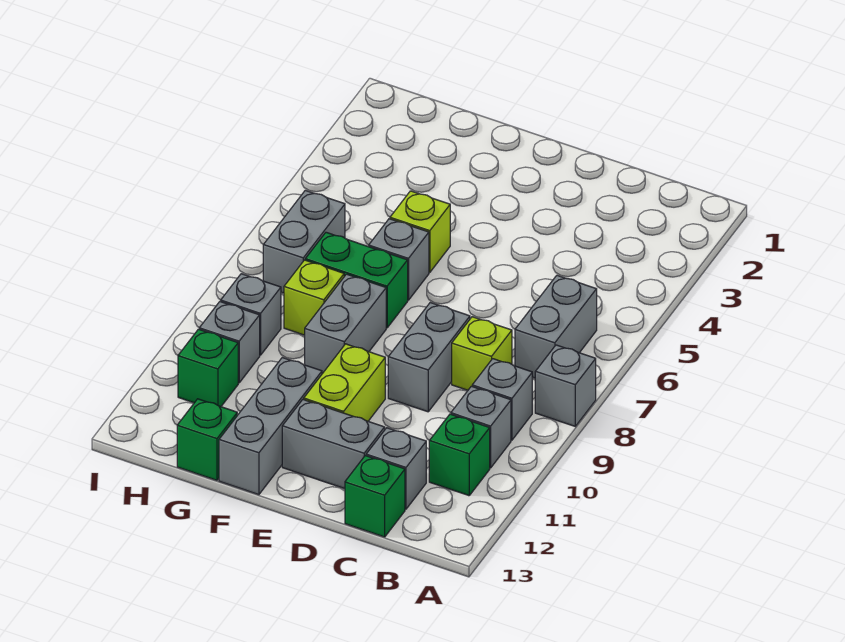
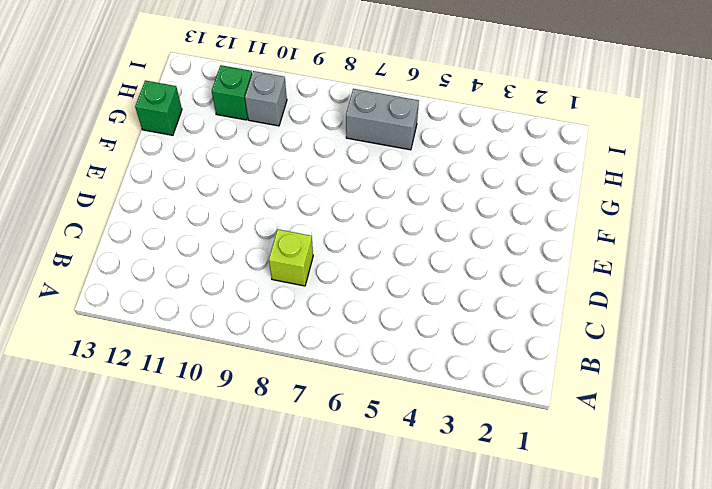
none -> grey 1x1 brick [535,345,596,426]
none -> grey 1x2 brick [515,275,597,378]
none -> grey 1x1 brick [472,359,532,440]

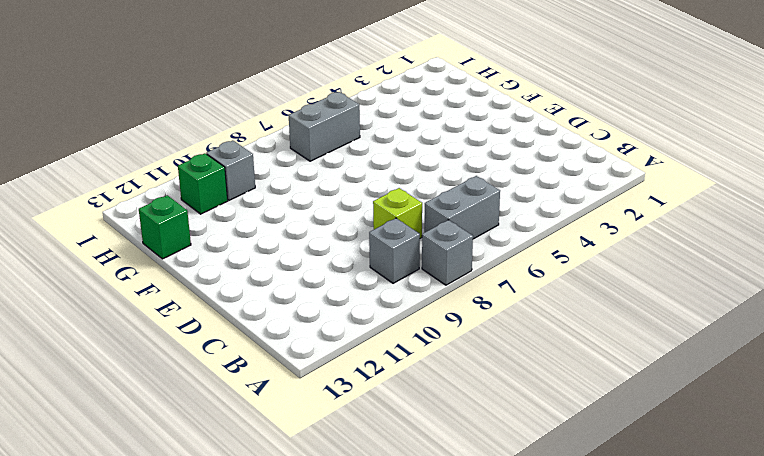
none -> grey 1x1 brick [451,386,511,468]
none -> green 1x1 brick [429,414,490,496]
none -> grey 1x1 brick [366,428,426,509]

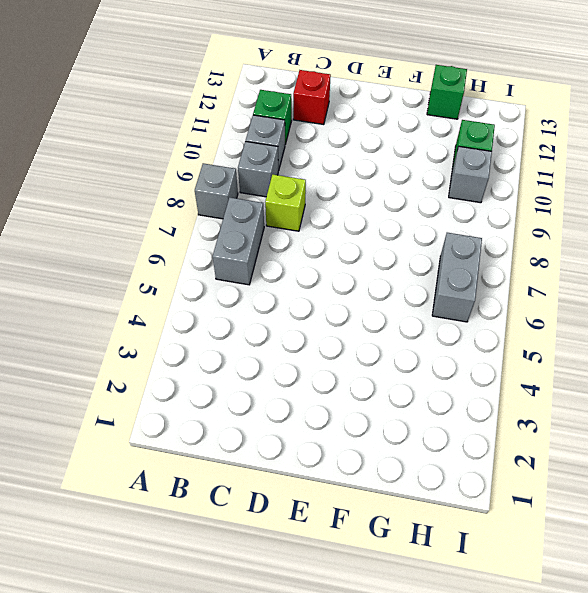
red 1x1 brick [293,70,331,125] -> grey 1x1 brick [366,428,426,509]
none -> green 1x1 brick [345,456,405,537]
none -> grey 1x2 brick [388,303,470,412]
none -> grey 1x2 brick [282,399,385,489]

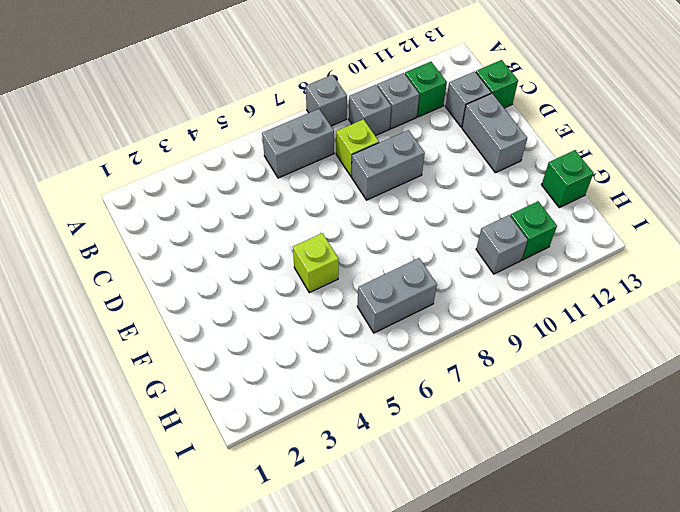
none -> lime 1x2 brick [304,344,385,421]
none -> grey 1x1 brick [369,219,429,300]
none -> green 1x2 brick [305,232,408,328]

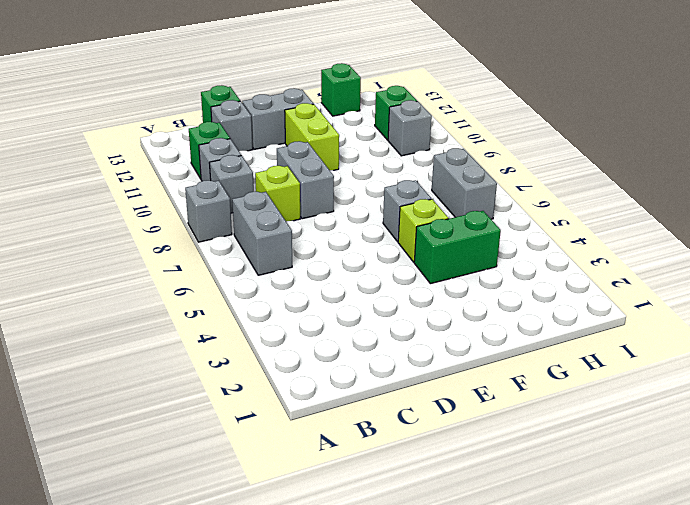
green 1x2 brick [414,211,501,284] -> green 1x2 brick moved to [305,232,408,328]
none -> grey 1x2 brick [305,274,386,374]
none -> grey 1x3 brick [219,358,322,495]
none -> lime 1x1 brick [284,260,344,335]

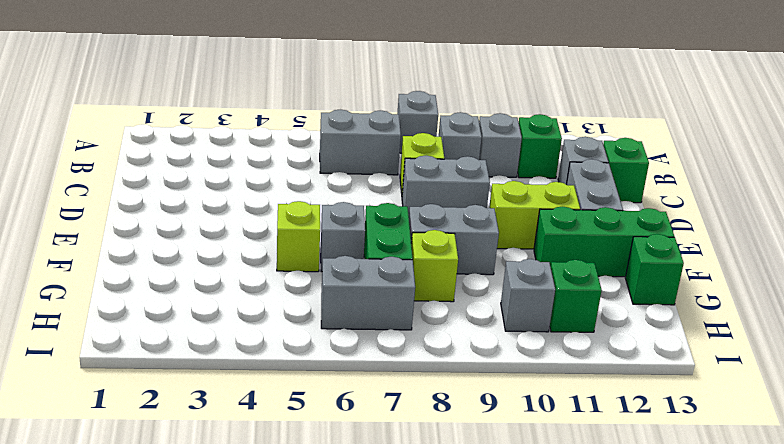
green 1x3 brick [534,206,674,277] -> grey 1x3 brick [219,358,322,495]
none -> grey 1x1 brick [221,274,281,355]

